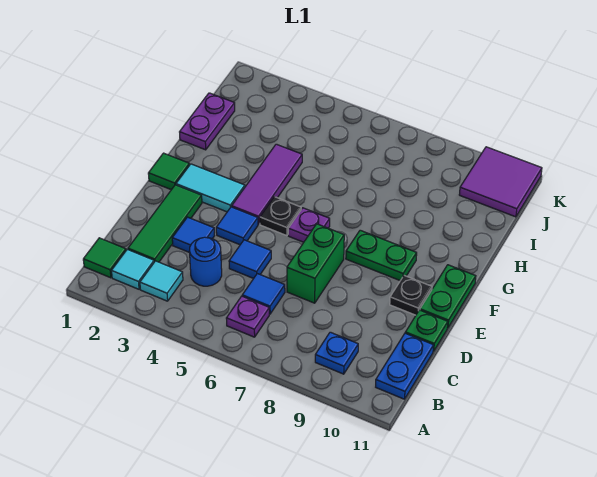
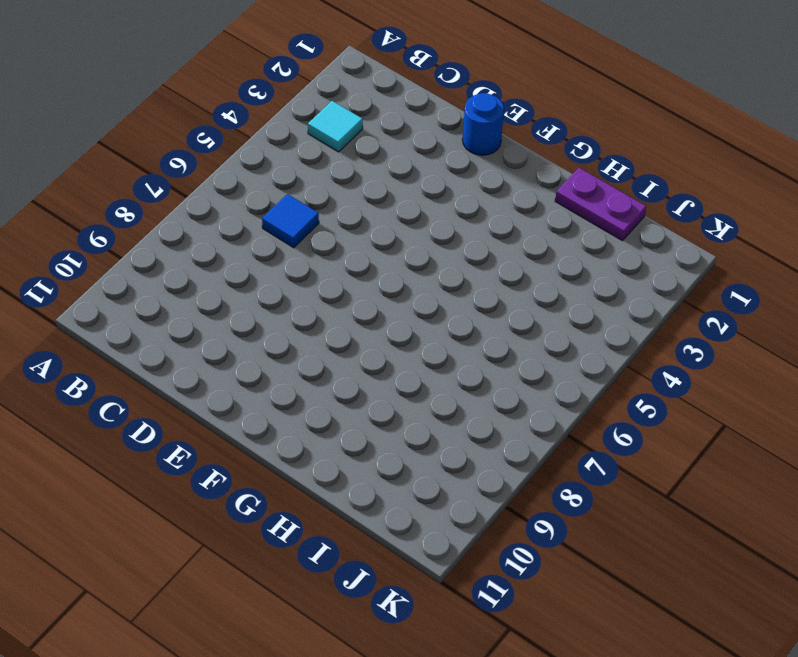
blue 1x1 round brick [462,93,504,155] -> blue 1x1 round brick moved to [189,237,222,286]
none -> green 1x1 tile [83,238,126,278]
none -> cyan 1x1 tile [112,249,154,289]
none -> purple 1x1 plate [226,296,269,337]

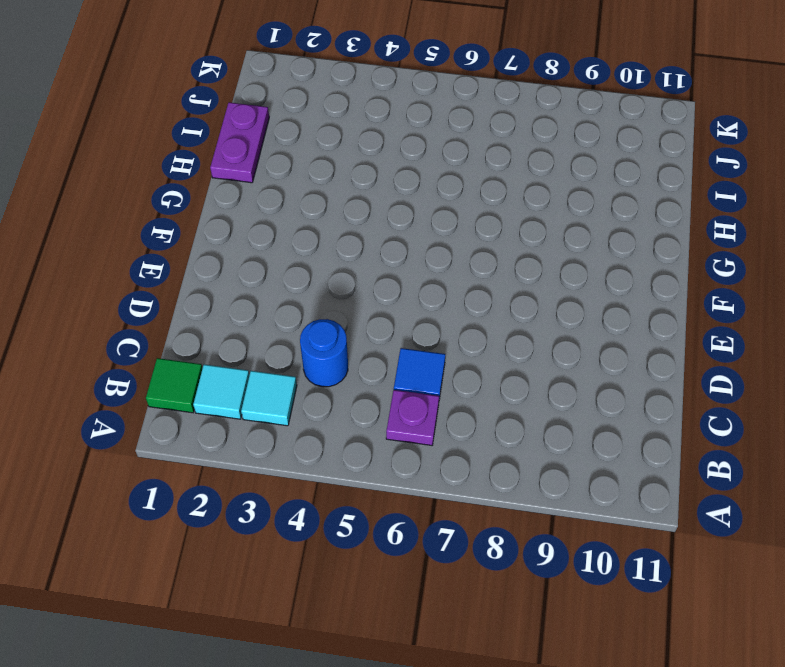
none -> blue 1x1 plate [315,332,358,374]
none -> blue 1x2 plate [376,333,434,399]
none -> green 1x3 tile [128,185,202,262]

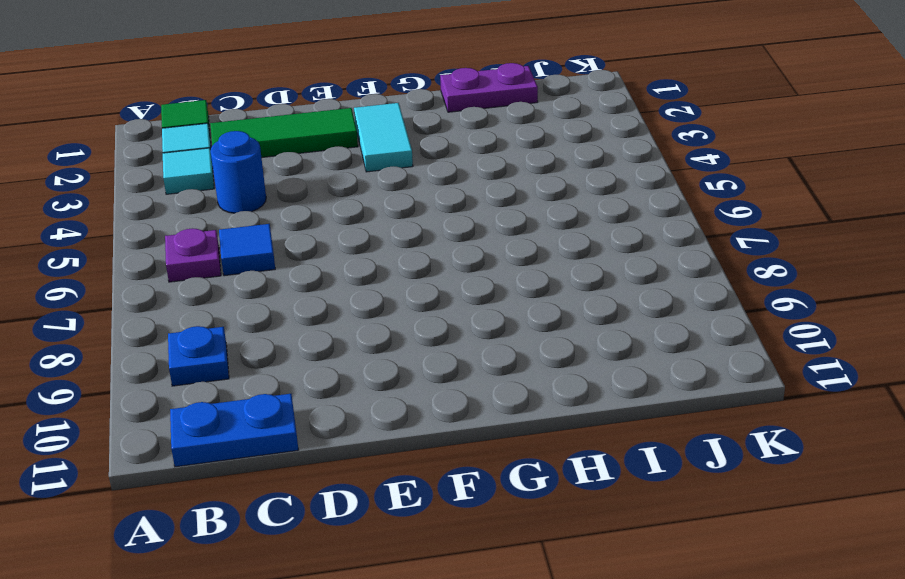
none -> blue 1x1 tile [172,217,214,253]
none -> blue 1x1 tile [229,240,271,279]
none -> green 1x2 brick [287,224,344,303]

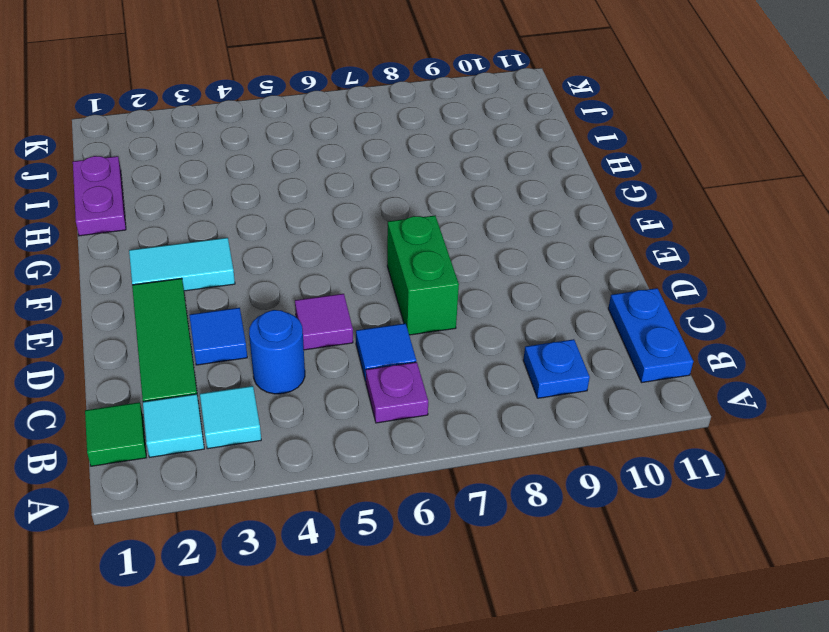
purple 1x1 tile [295,294,353,350] -> blue 1x1 tile [229,240,271,279]
none -> green 1x1 plate [405,310,448,351]
none -> blue 1x1 tile [216,207,258,245]
none -> black 1x1 plate [390,276,432,315]

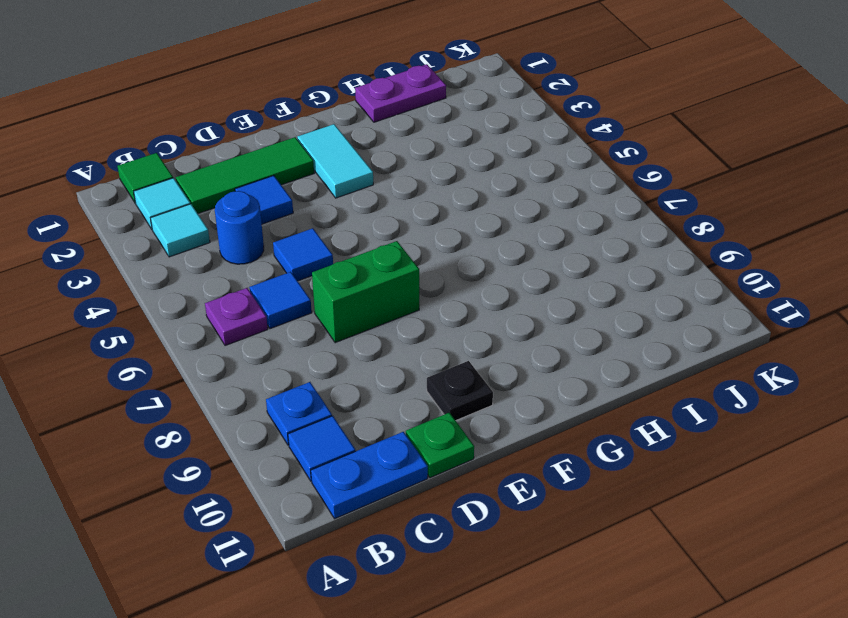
blue 1x1 tile [288,416,355,481] -> blue 1x1 tile moved to [216,207,258,245]
none -> green 1x2 plate [420,265,476,328]
none -> green 1x1 tile [148,153,189,190]
none -> purple 1x3 tile [232,144,302,224]

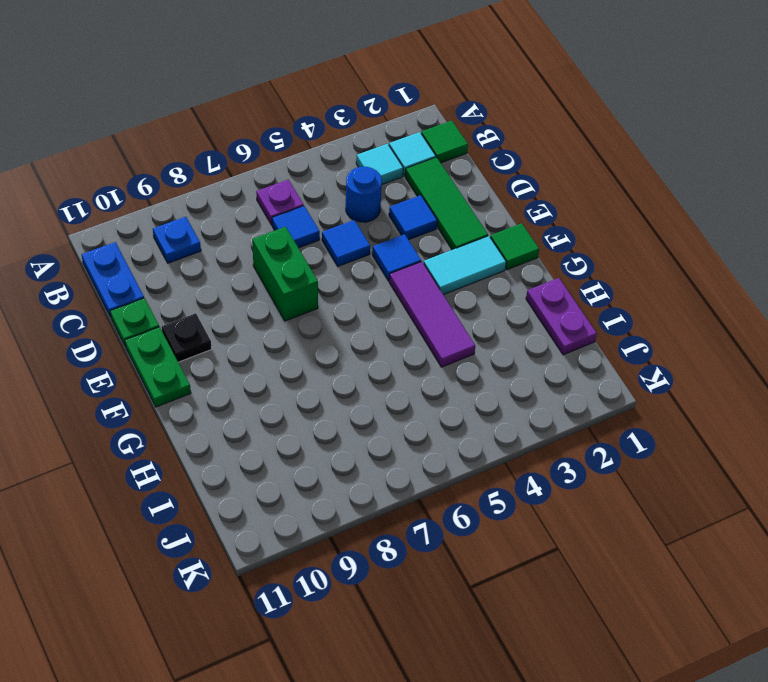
none -> black 1x1 plate [260,197,301,236]
none -> purple 1x1 plate [288,208,330,242]
none -> green 1x2 plate [346,230,417,281]

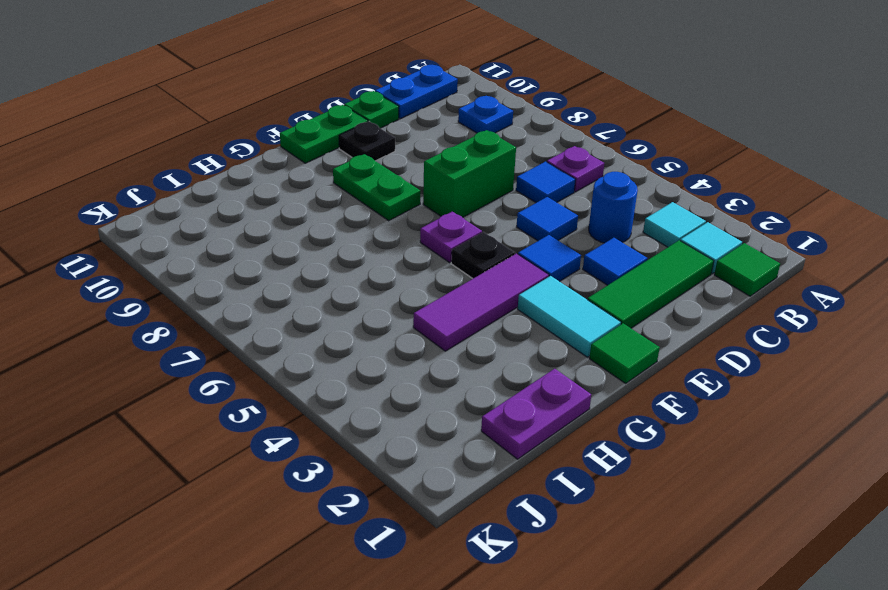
none -> purple 2x2 tile [459,147,542,217]

